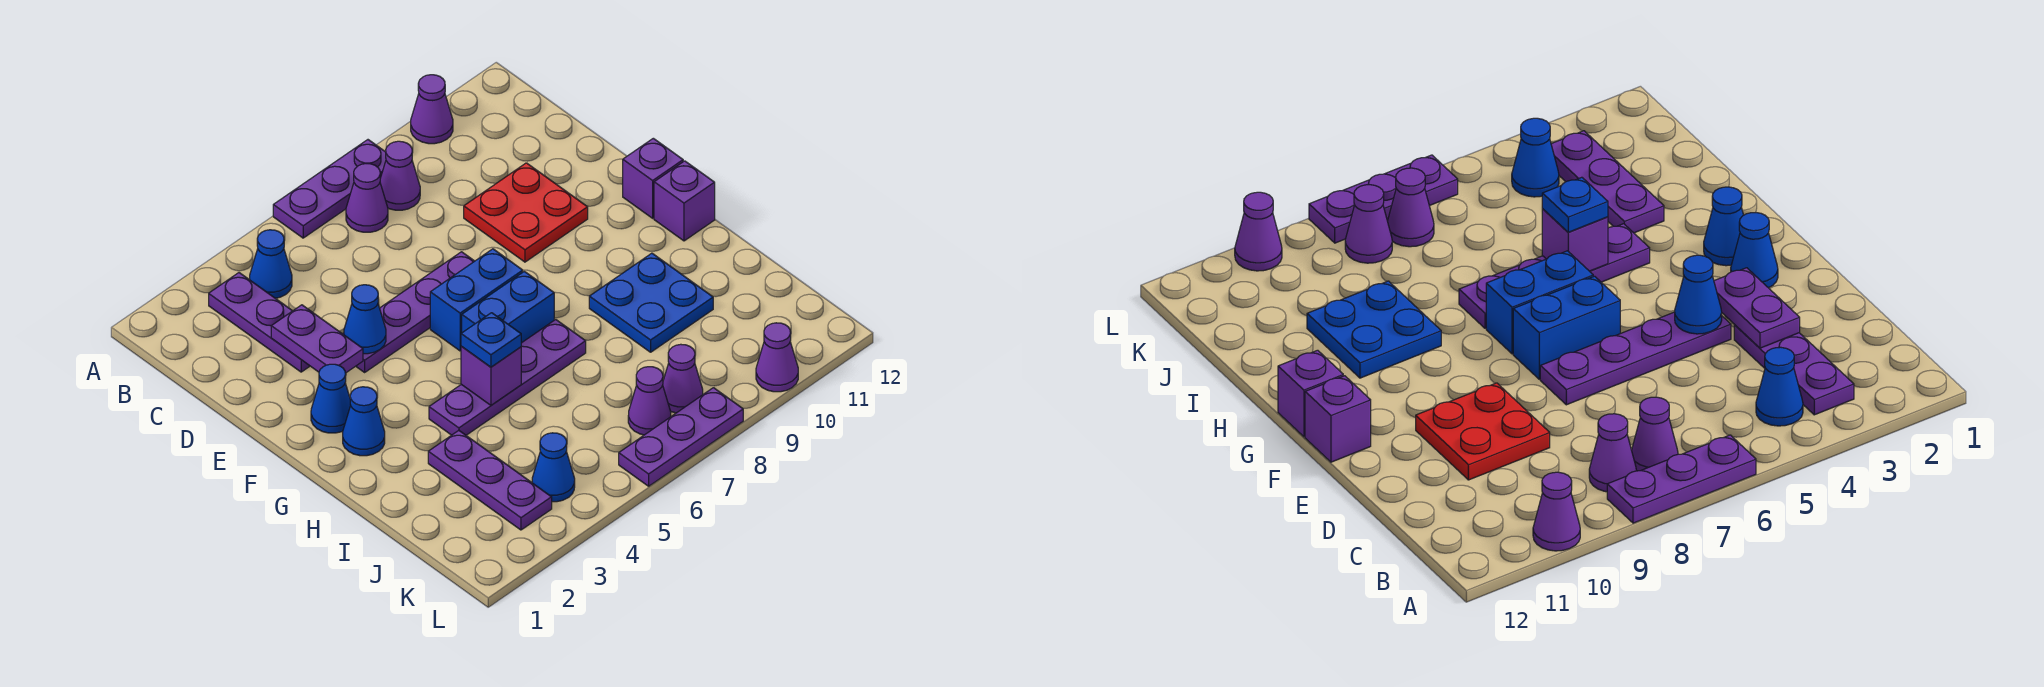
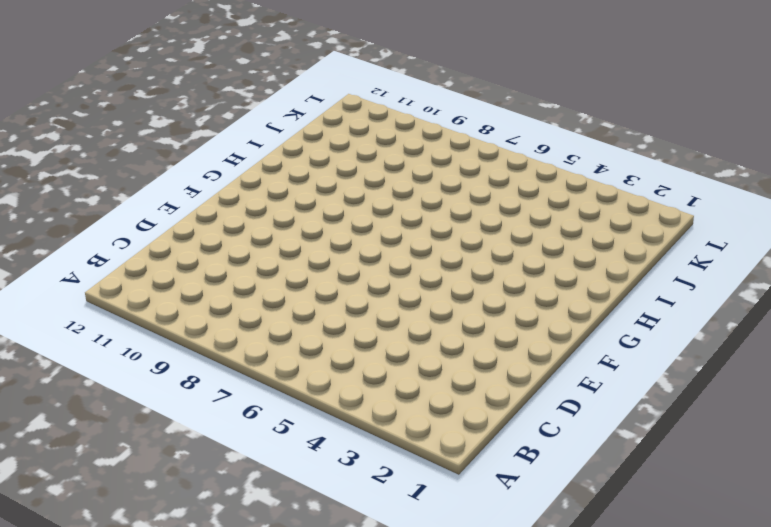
none -> purple 1x3 plate [273,140,386,238]
none -> purple 1x1 cone [411,75,453,144]
none -> purple 1x3 plate [209,273,310,372]

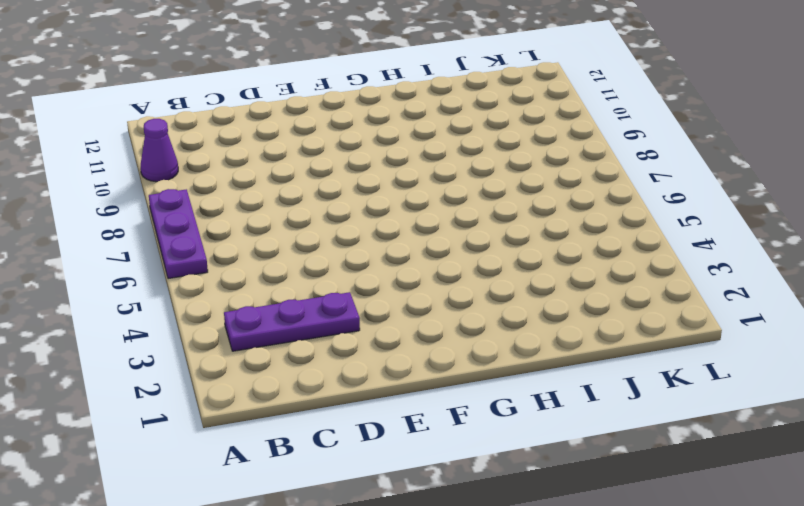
none -> blue 1x1 cone [250,230,292,298]
none -> purple 1x1 cone [346,164,388,232]
none -> purple 1x1 cone [380,141,420,210]

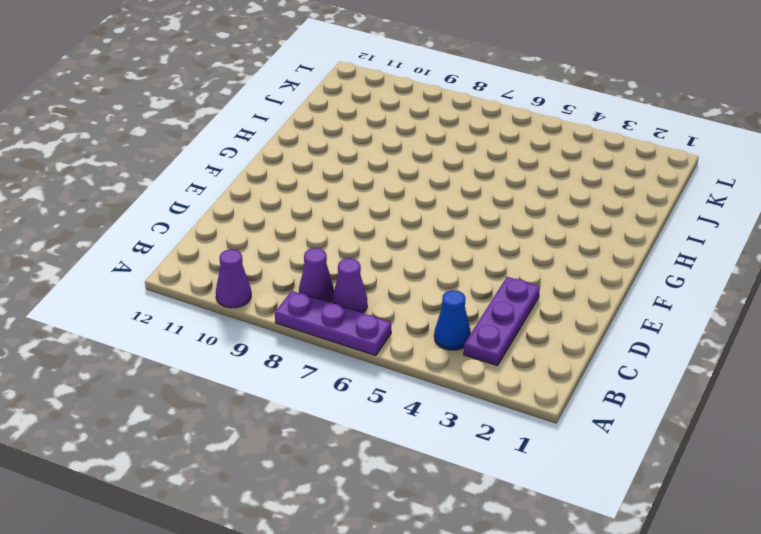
none -> red 2x2 plate [464,163,588,262]
none -> purple 1x4 plate [343,252,474,372]
none -> blue 1x1 cone [311,364,351,433]

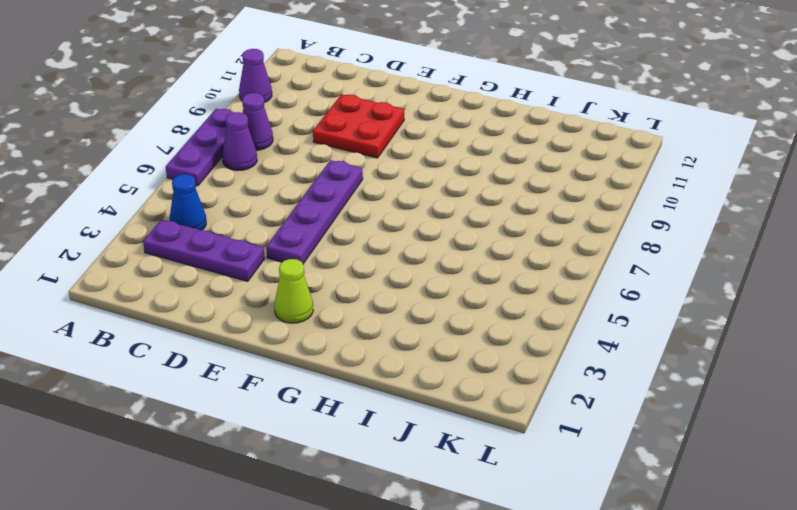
lime 1x1 cone [274,259,313,323] -> blue 1x1 cone [311,364,351,433]
none -> blue 1x2 brick [430,249,523,351]
none -> purple 1x1 brick [623,138,683,218]
none -> blue 1x1 cone [343,387,385,456]

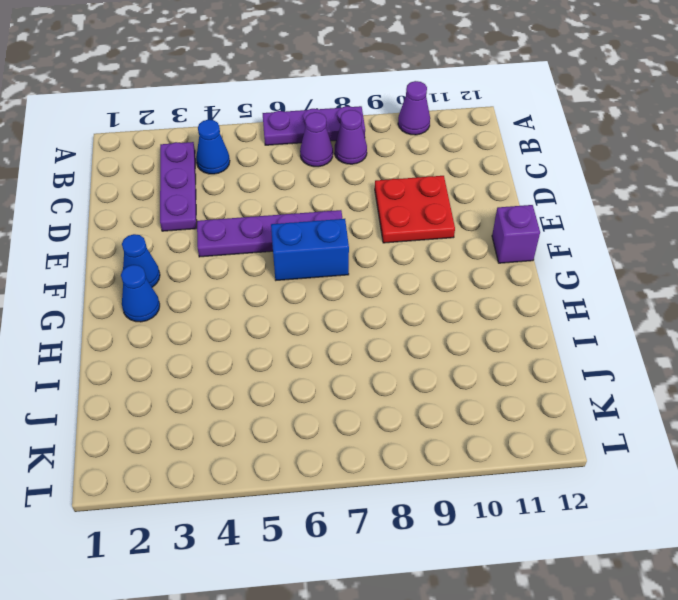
none -> blue 1x2 brick [462,271,554,343]
none -> purple 1x1 brick [654,161,715,241]
none -> purple 1x4 plate [429,319,586,435]

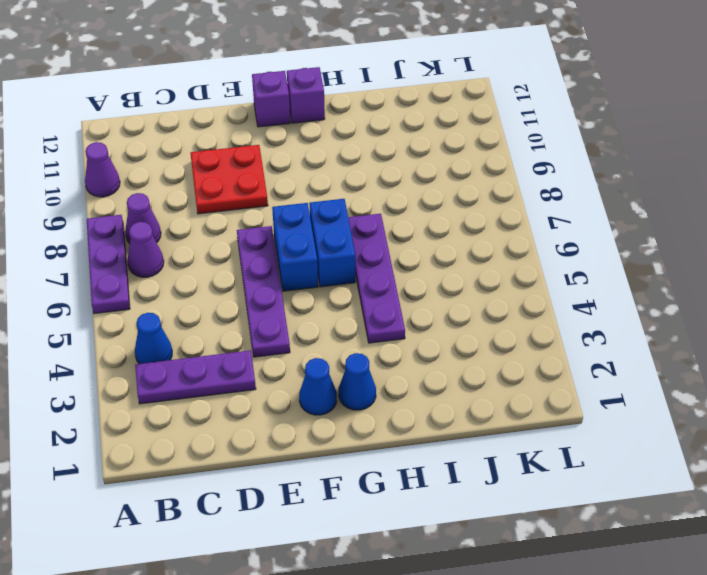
none -> blue 2x2 plate [589,253,713,352]
none -> purple 1x3 plate [428,430,552,530]
none -> blue 1x1 cone [532,433,575,502]

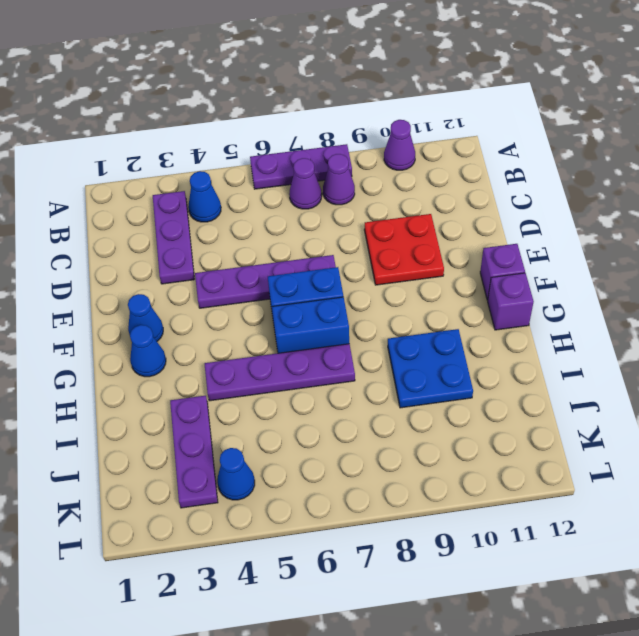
none -> purple 1x1 cone [628,367,671,435]
none -> purple 1x1 cone [663,344,703,413]
none -> purple 1x3 plate [619,388,743,486]

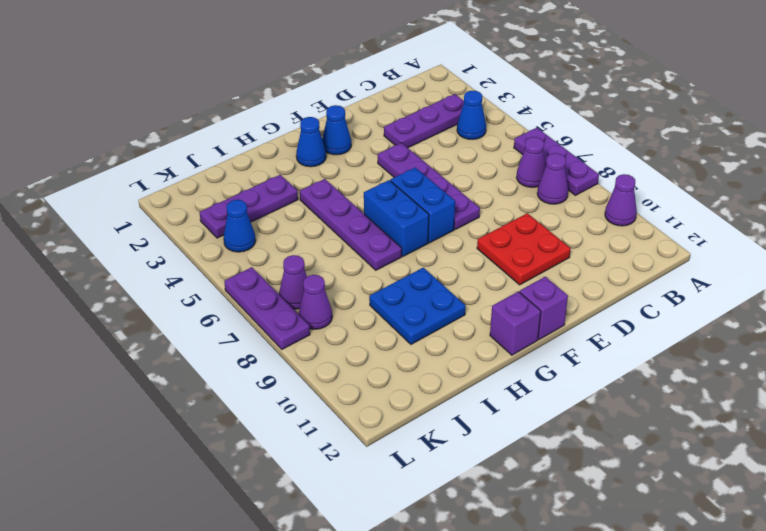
none -> purple 1x1 cone [756,323,798,392]
none -> purple 1x2 plate [271,305,363,373]
none -> blue 1x1 cone [344,285,386,354]

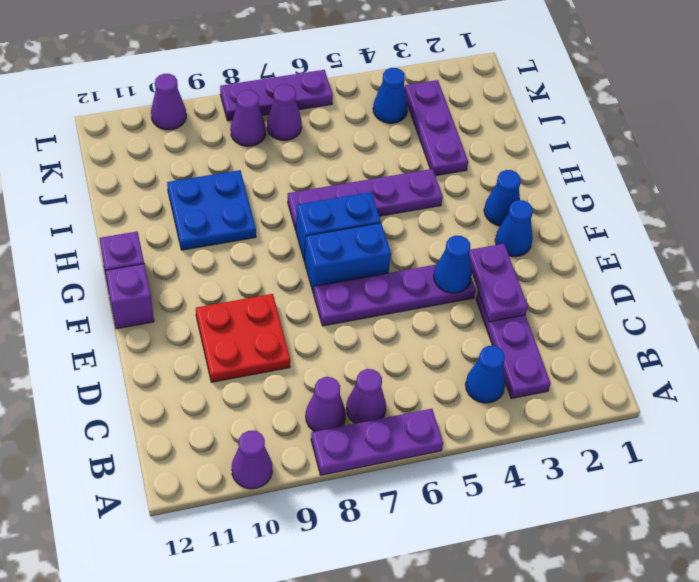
none -> purple 1x1 brick [461,346,521,405]
none -> blue 1x1 plate [461,313,521,367]

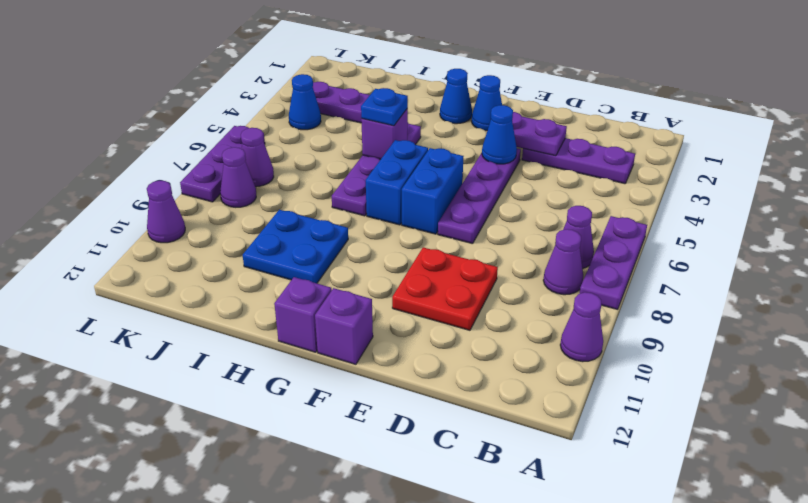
none -> blue 1x1 cone [250,230,292,298]

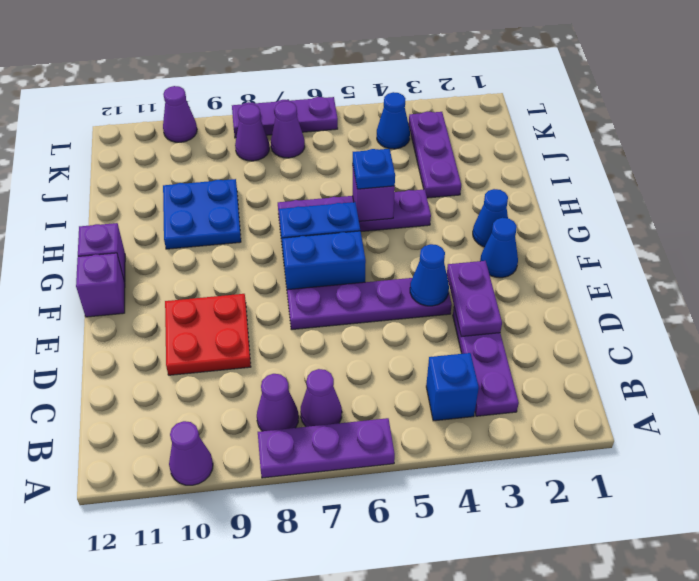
blue 1x1 brick [426,353,479,421] -> blue 1x1 cone [250,230,292,298]

